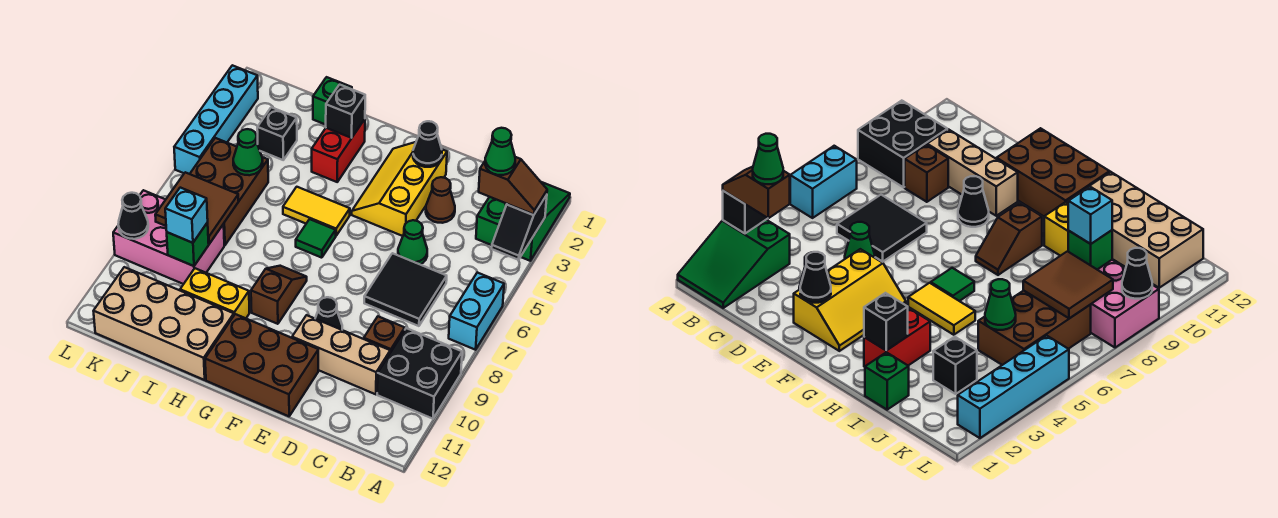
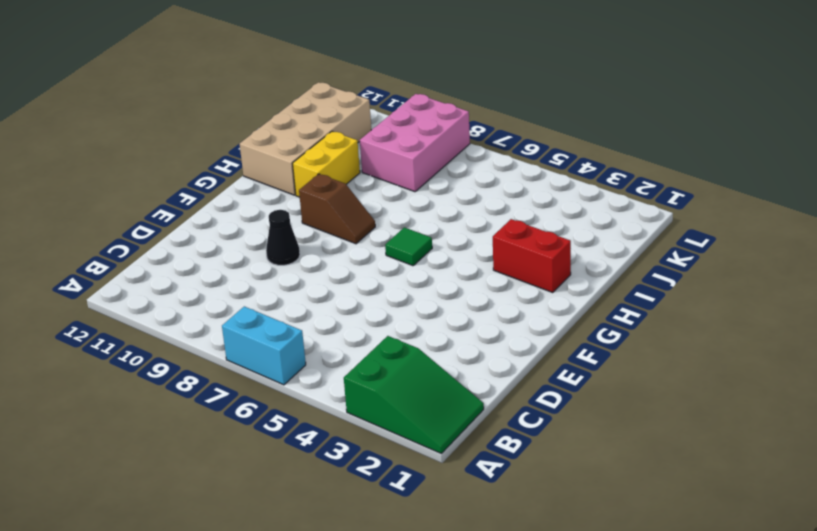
none -> black 2x2 brick [377,328,462,419]
none -> black 2x2 tile [364,253,447,326]
none -> brown 1x1 brick [364,316,405,353]
none -> tan 1x3 brick [292,315,390,394]

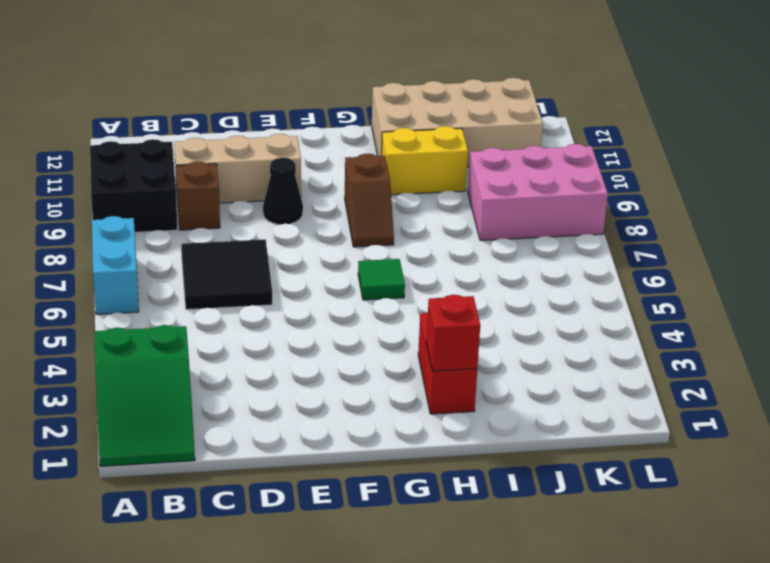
red 1x1 brick [426,295,480,371] -> black 1x1 brick [326,85,365,138]
none -> brown 1x1 cone [426,177,455,223]
none -> green 1x1 cone [398,220,427,265]
none -> yellow 2x3 slope [352,142,447,236]
none -> brown 2x3 brick [205,314,318,416]

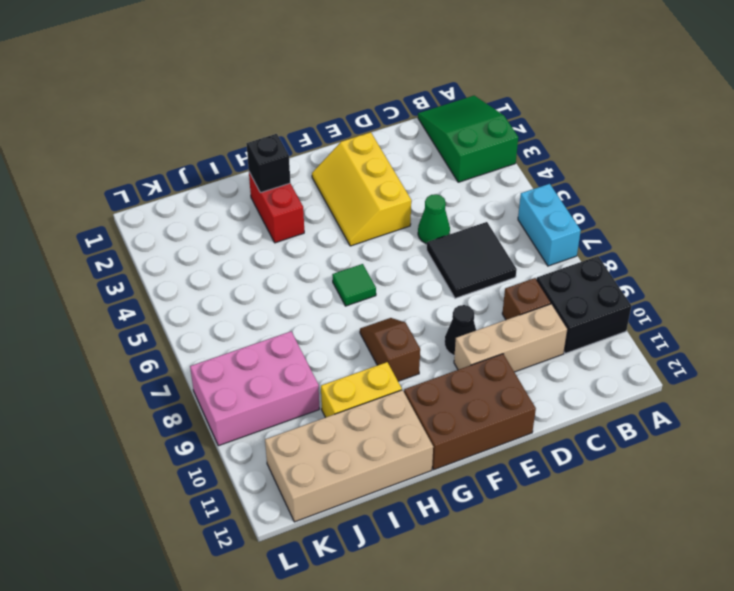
none -> brown 1x1 cone [426,177,455,223]
none -> yellow 1x2 tile [283,187,350,236]
none -> green 1x1 brick [313,77,352,125]
none -> black 1x1 brick [257,107,297,160]

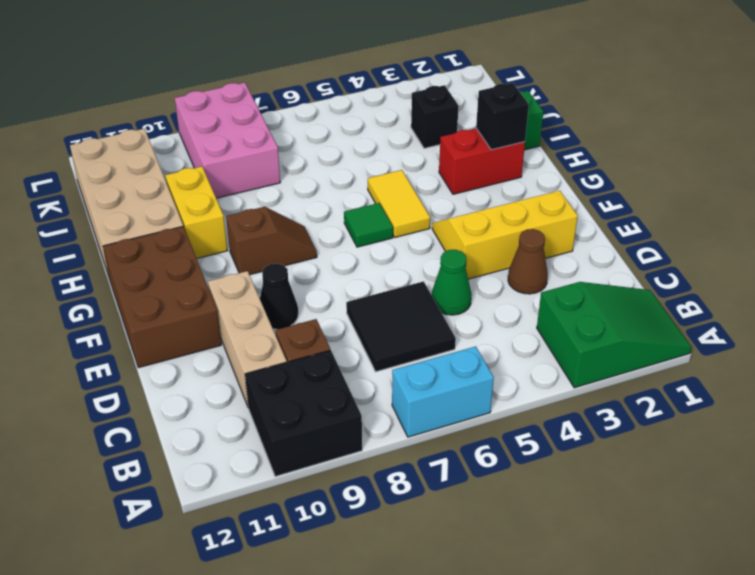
none -> brown 2x3 brick [190,138,268,245]
none -> cyan 1x4 brick [174,65,258,174]
none -> black 1x2 slope [492,195,547,260]
none -> black 1x1 cone [413,121,442,167]

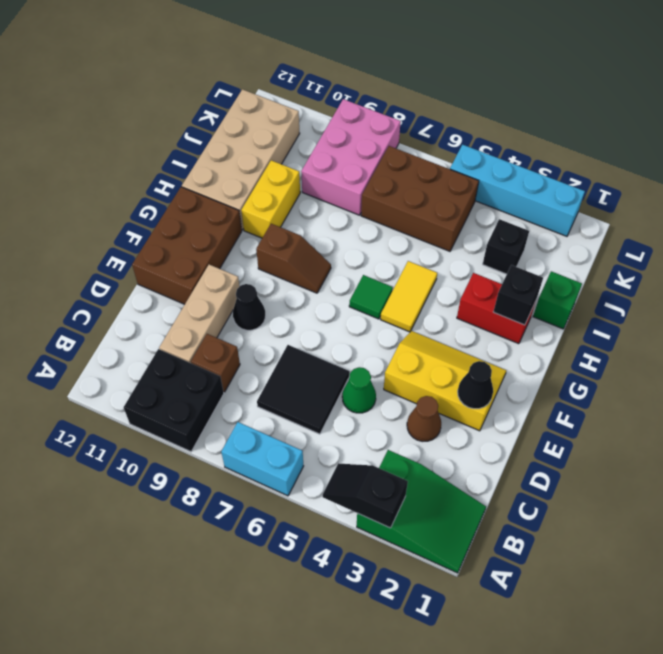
none -> green 1x1 cone [233,129,263,175]
none -> brown 2x2 tile [155,172,239,244]
none -> green 1x1 brick [167,222,209,266]
none -> black 1x1 cone [118,193,148,239]

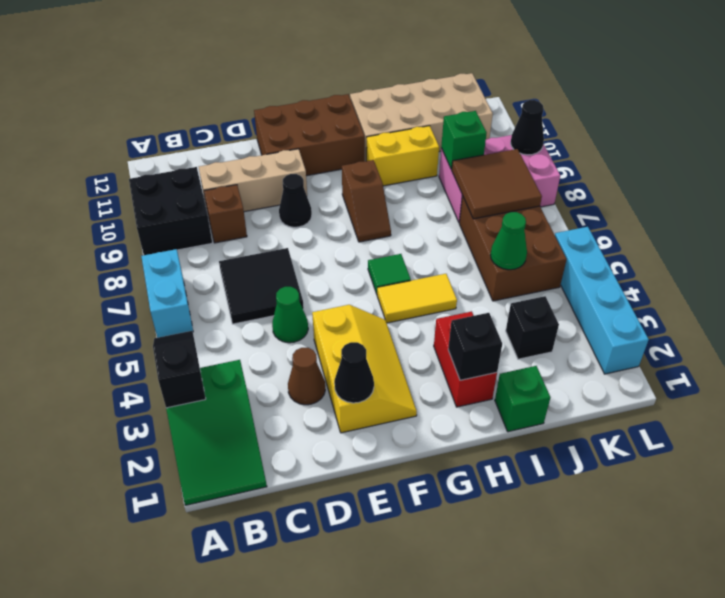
none -> brown 1x2 slope [479,157,547,214]
none -> cyan 1x1 brick [165,188,208,243]
none -> green 1x1 cone [485,128,515,175]

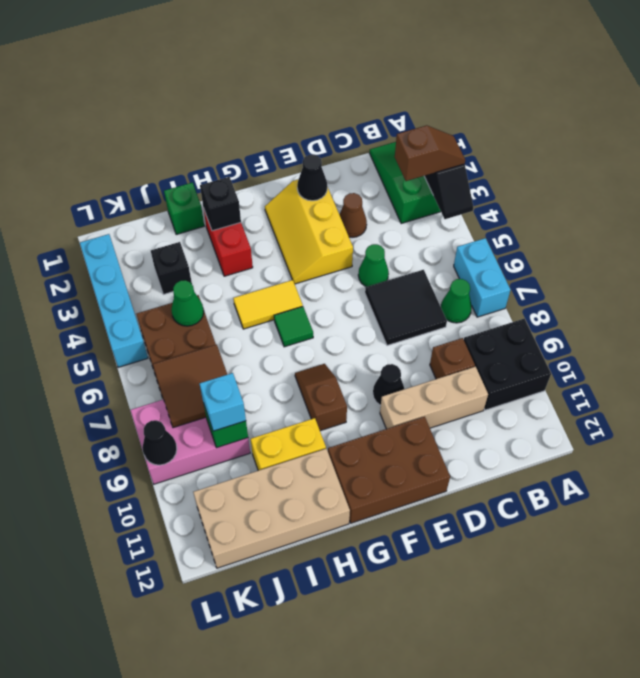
green 1x1 cone [441,279,472,323] -> green 1x1 cone moved to [485,128,515,175]

